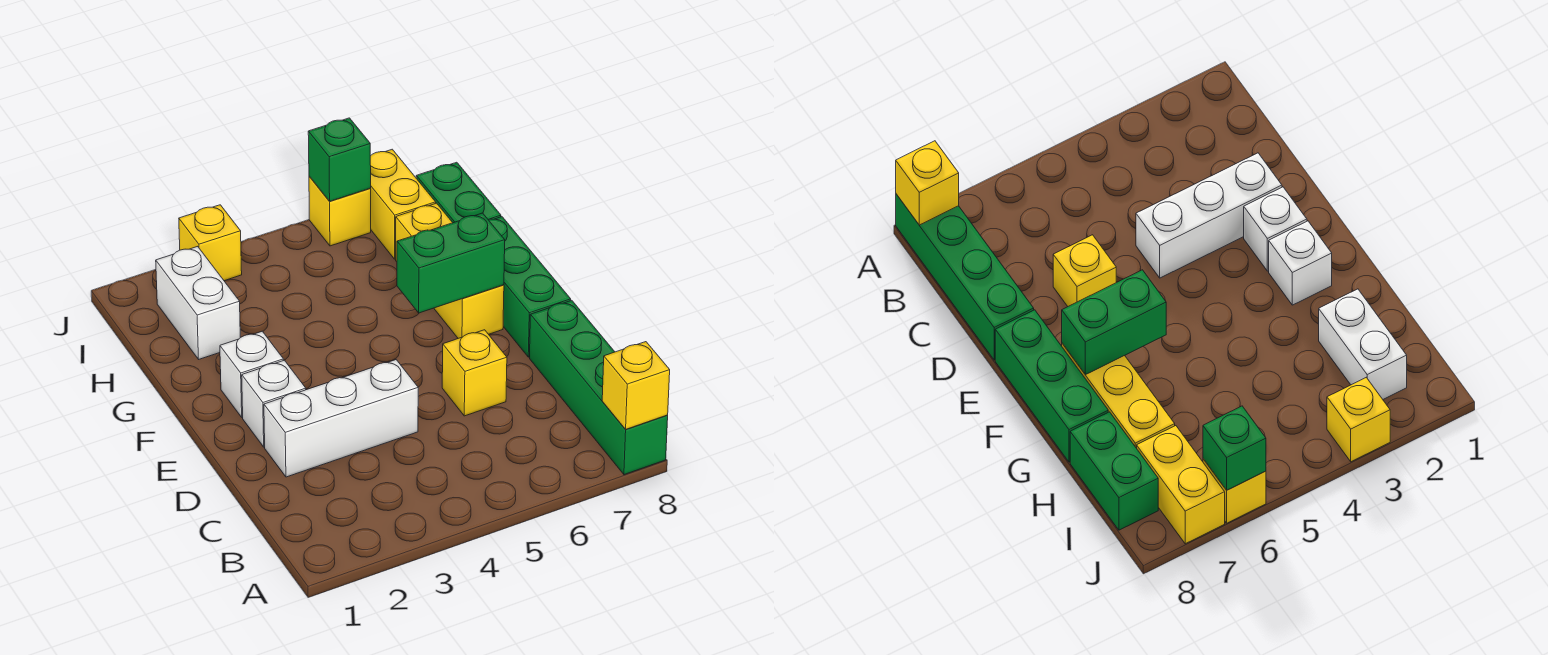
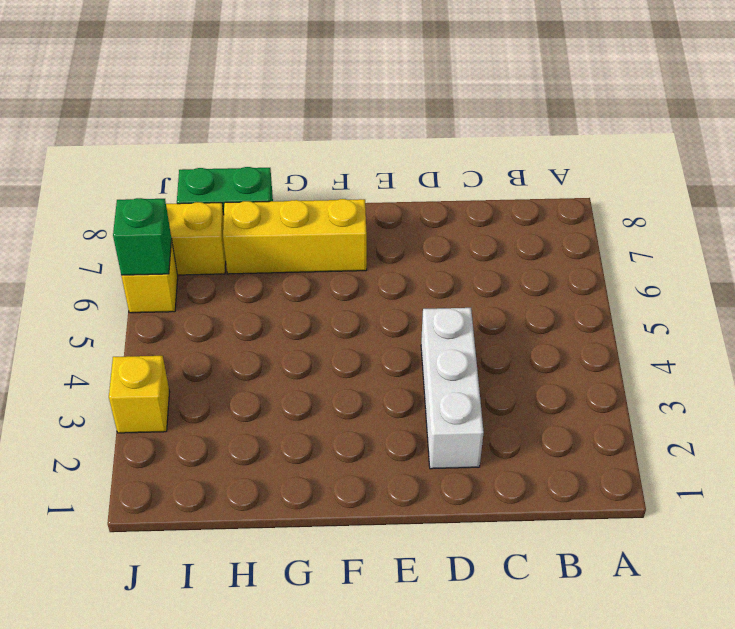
none -> green 1x4 brick [530,300,668,475]
none -> yellow 1x1 brick [442,330,507,416]
none -> white 1x1 brick [242,360,306,447]

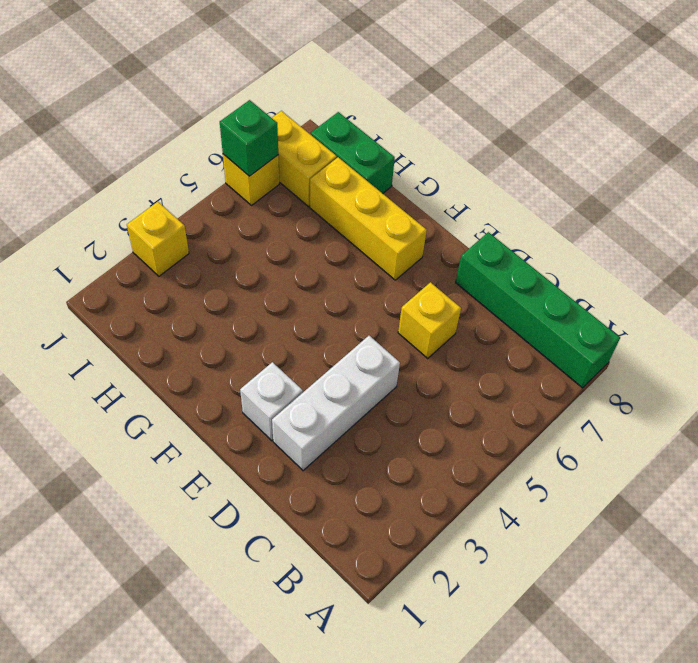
none -> green 1x3 brick [489,217,571,357]
none -> white 1x1 brick [220,331,283,417]
none -> white 1x2 brick [156,246,240,359]

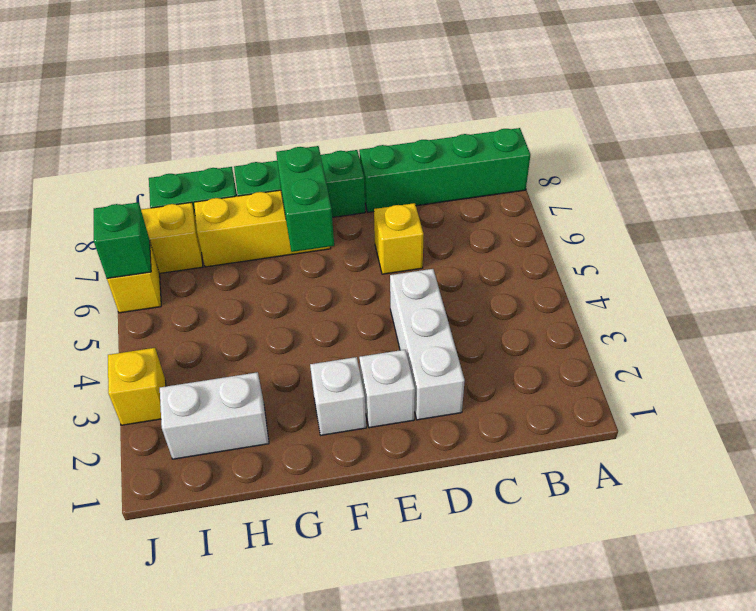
none -> yellow 1x1 brick [602,342,670,429]

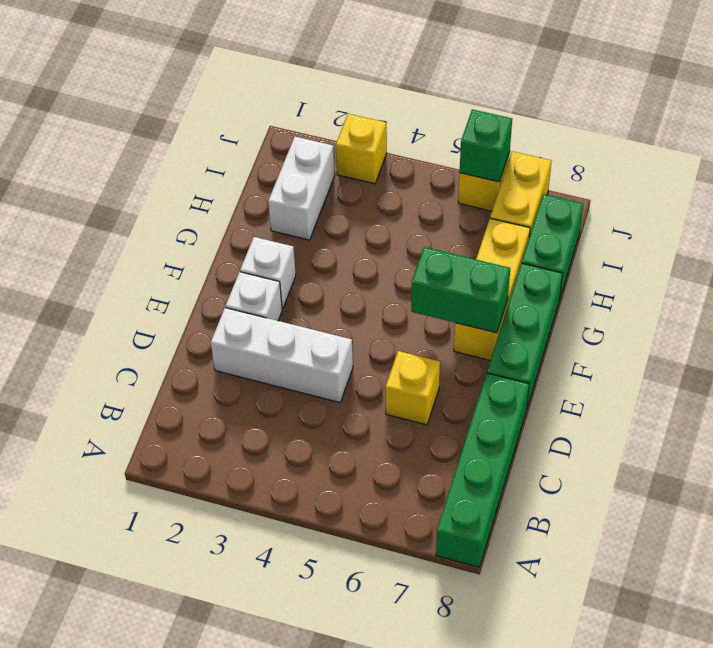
none -> yellow 1x1 brick [602,342,670,429]

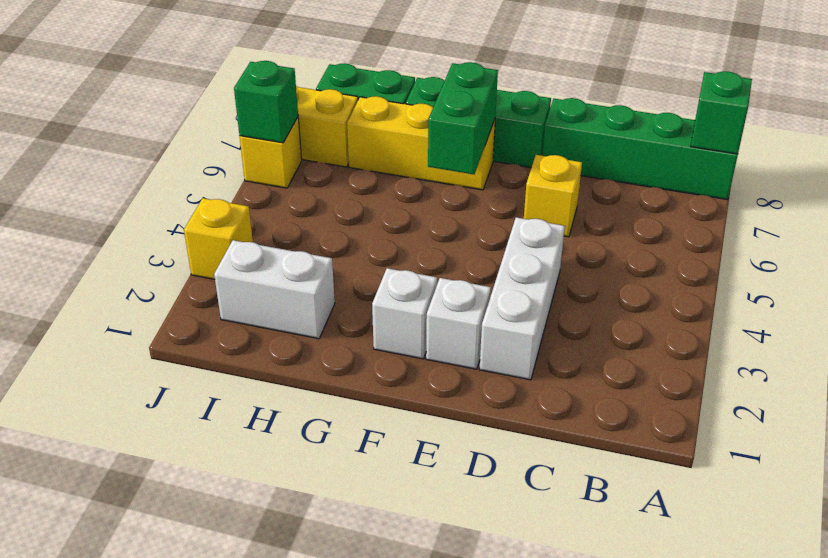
green 1x1 brick [691,71,752,154] -> yellow 1x1 brick [602,342,670,429]

